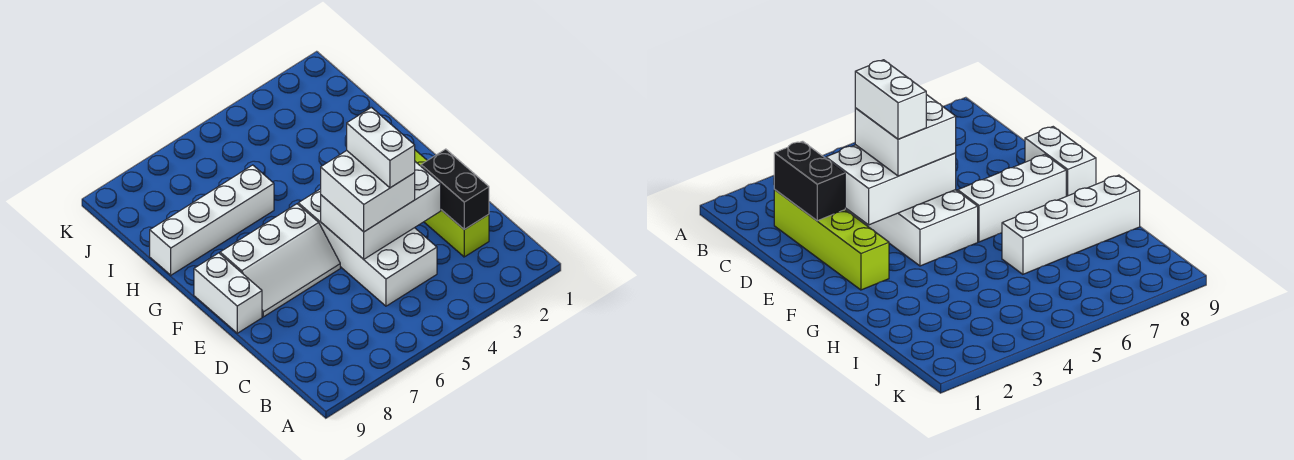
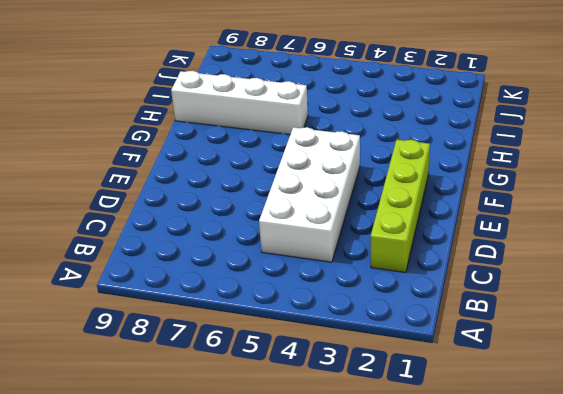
none -> white 2x3 slope [220,204,340,317]
none -> white 1x2 brick [194,253,262,333]

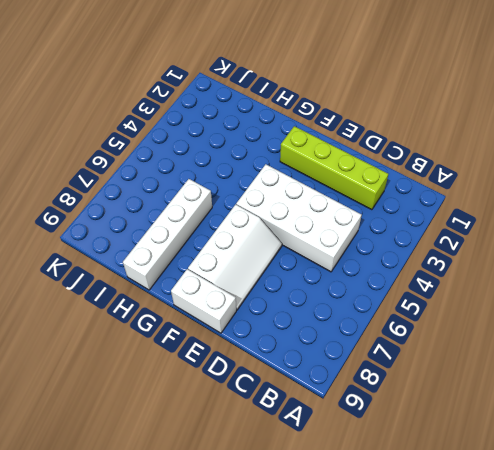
none -> black 1x2 brick [421,149,489,229]
none -> white 2x3 brick [321,162,441,259]

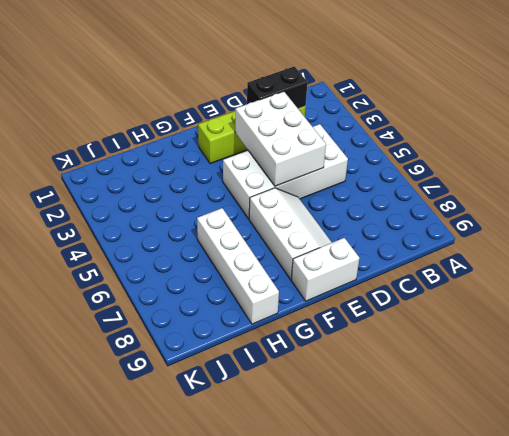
none -> white 2x2 brick [321,151,415,232]
none -> white 1x2 brick [347,107,415,188]

